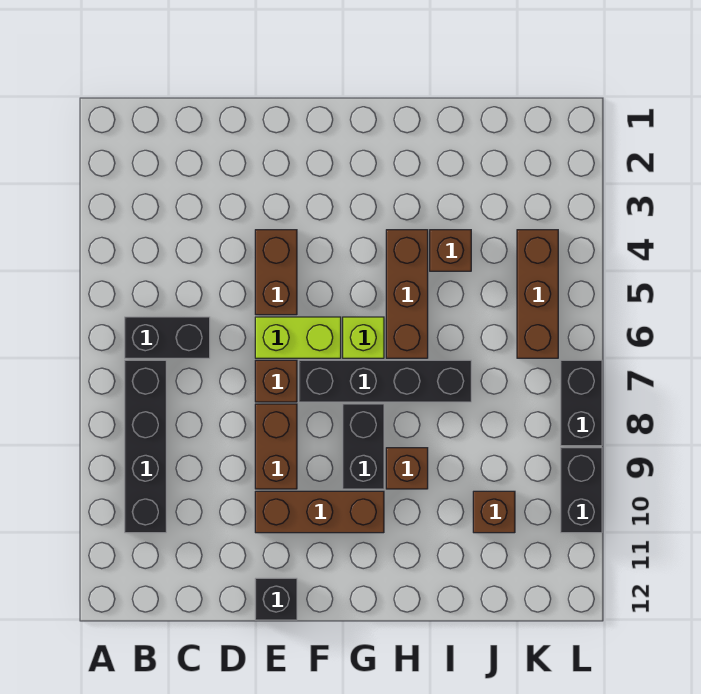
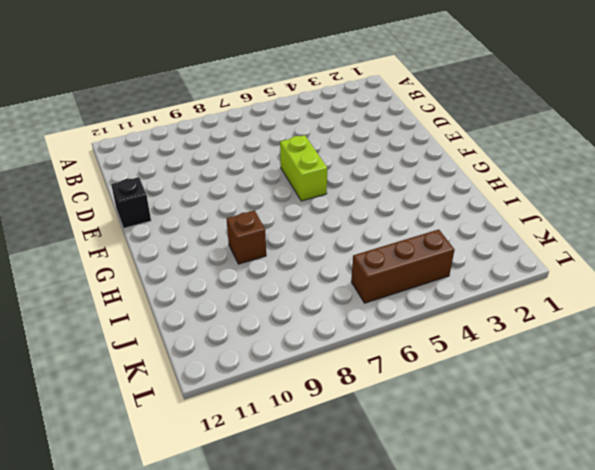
none -> black 1x2 brick [125,317,210,358]
none -> black 1x4 brick [125,360,166,533]
none -> brown 1x2 brick [255,230,297,315]

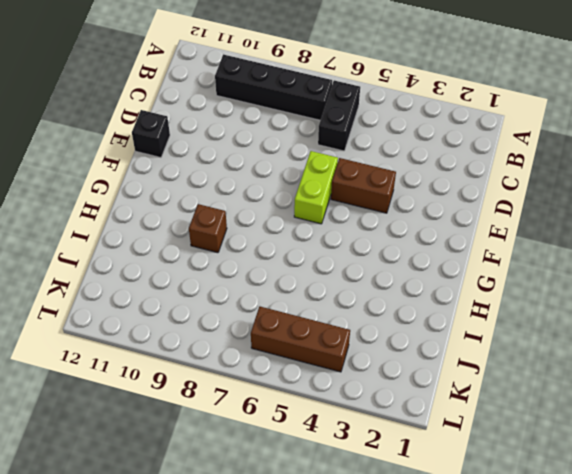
none -> brown 1x1 brick [255,360,297,402]
none -> brown 1x2 brick [255,404,297,489]
none -> brown 1x3 brick [255,491,384,533]

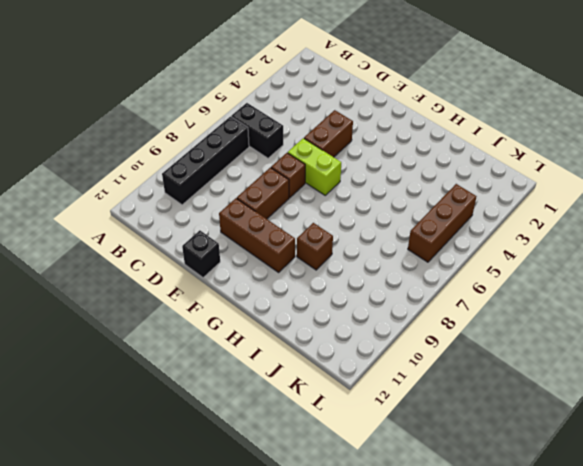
none -> black 1x4 brick [299,360,471,402]
none -> lime 1x1 brick [343,317,384,358]
none -> black 1x2 brick [343,404,384,489]

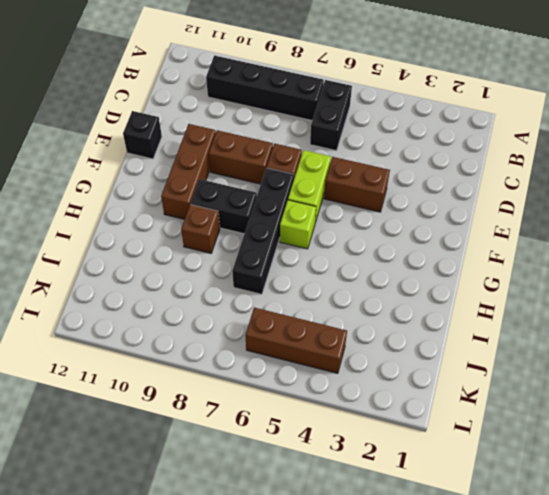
none -> brown 1x3 brick [386,230,428,358]
none -> brown 1x1 brick [430,230,471,271]
none -> brown 1x1 brick [473,491,515,533]

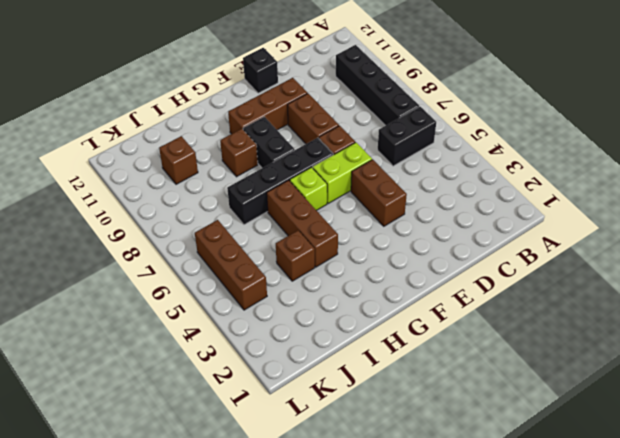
none -> black 1x2 brick [561,360,602,446]
none -> black 1x2 brick [561,448,602,533]

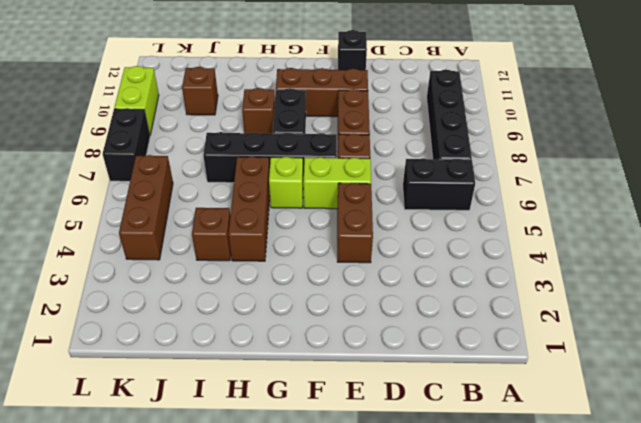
lime 1x2 brick [114,66,159,135] -> black 1x2 brick [561,448,602,533]

